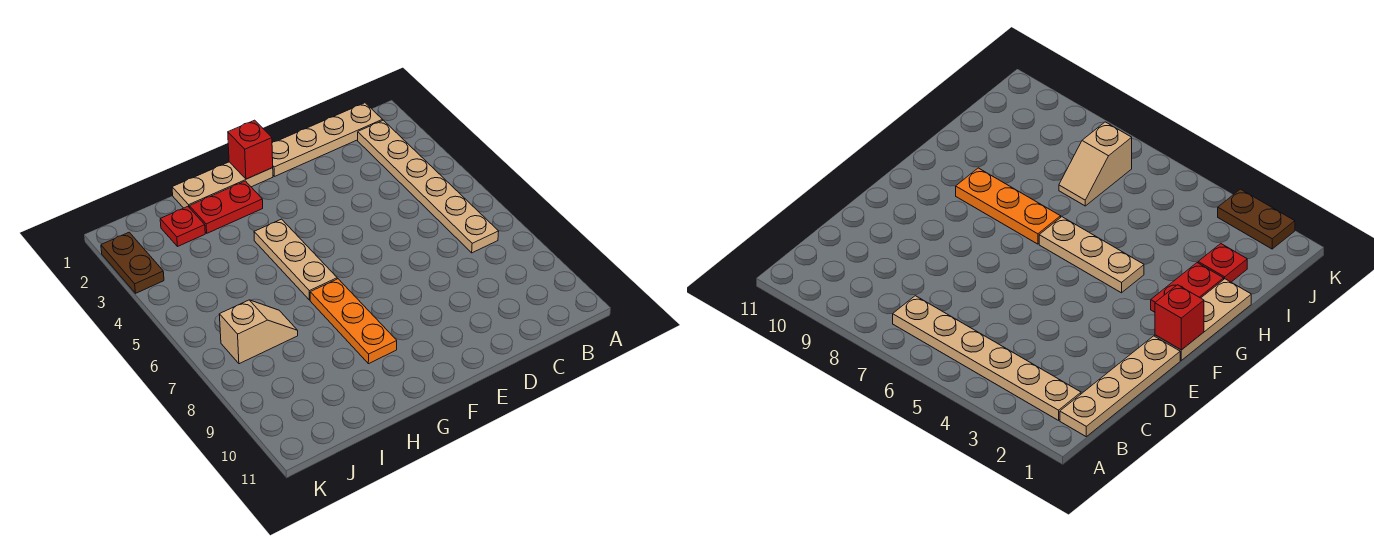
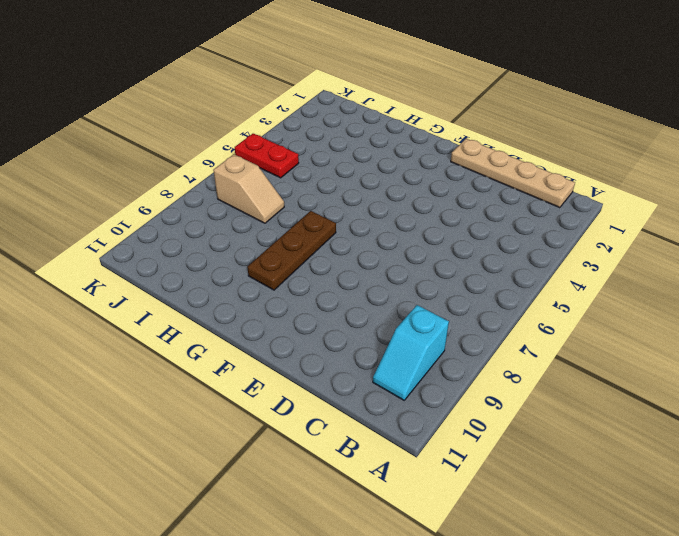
cyan 1x2 slope [373,305,449,400] -> none
brown 1x3 plate [247,211,336,290] -> orange 1x3 plate [310,279,397,364]
red 1x2 plate [235,134,299,178] -> red 1x2 plate moved to [189,181,263,233]
none -> tan 1x6 plate [358,120,499,253]
none -> tan 1x3 plate [172,162,273,208]

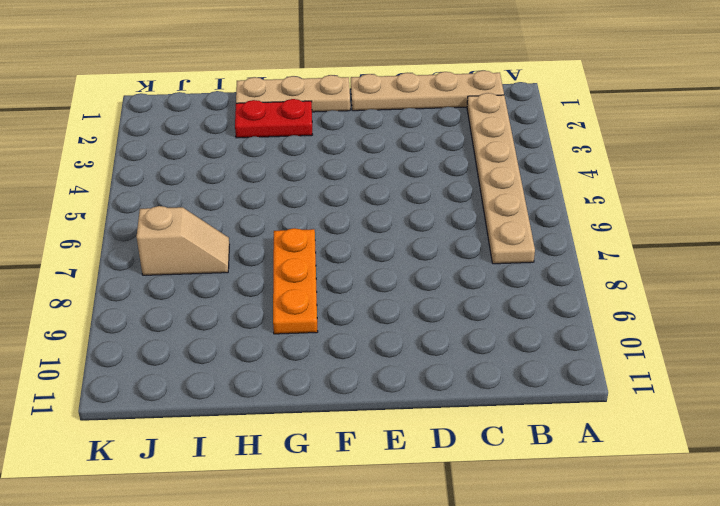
none -> tan 1x3 plate [254,219,337,300]
none -> red 1x1 plate [160,207,205,246]

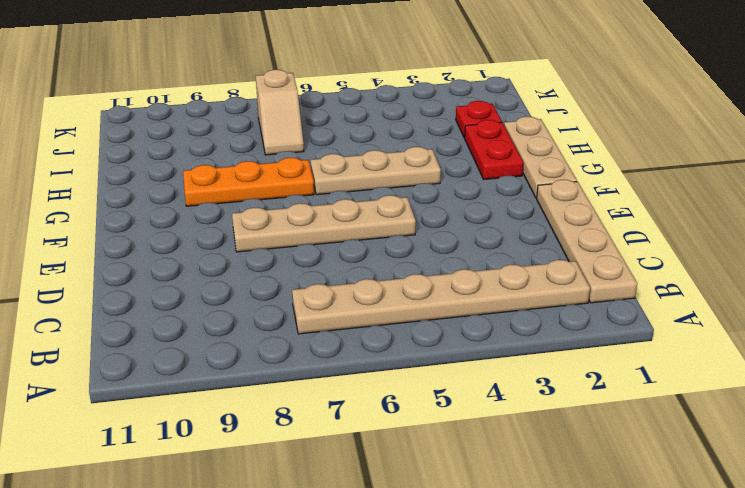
tan 1x4 plate [232,195,416,252] -> none
none -> brown 1x2 plate [101,232,164,293]
none -> red 1x1 brick [228,120,273,179]

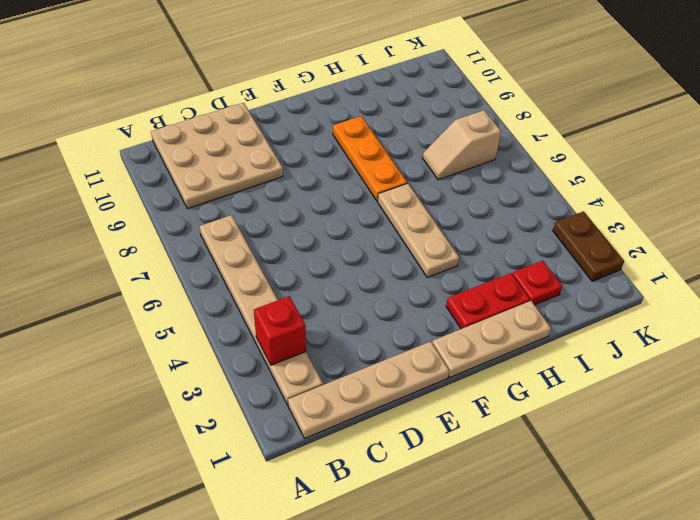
red 1x1 brick [254,296,306,365] -> red 1x1 brick moved to [228,120,273,179]
tan 3x3 plate [151,103,283,209] -> none

